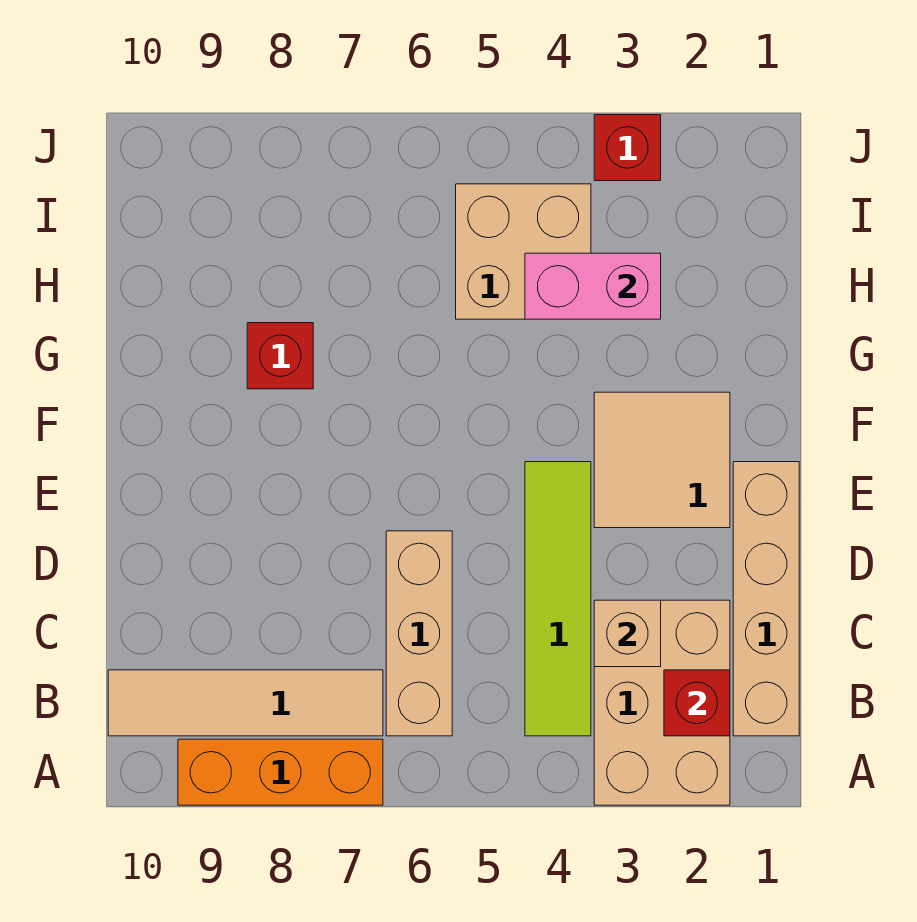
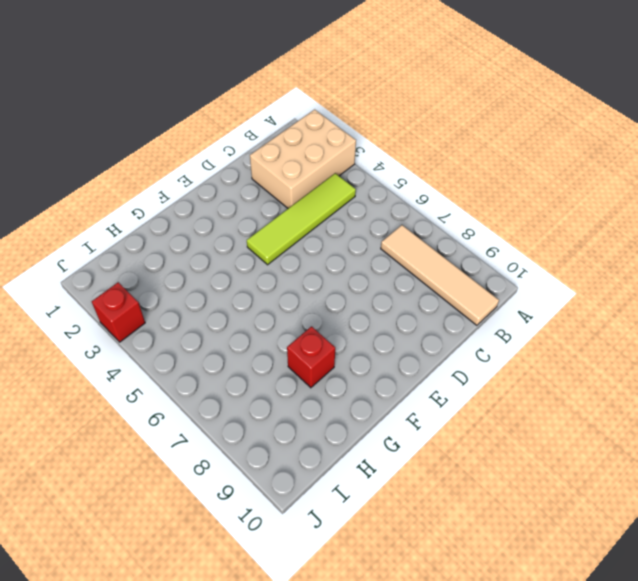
none -> orange 1x3 brick [178,739,383,805]
none -> tan 1x4 brick [733,462,799,736]
none -> tan 1x3 brick [386,531,452,736]

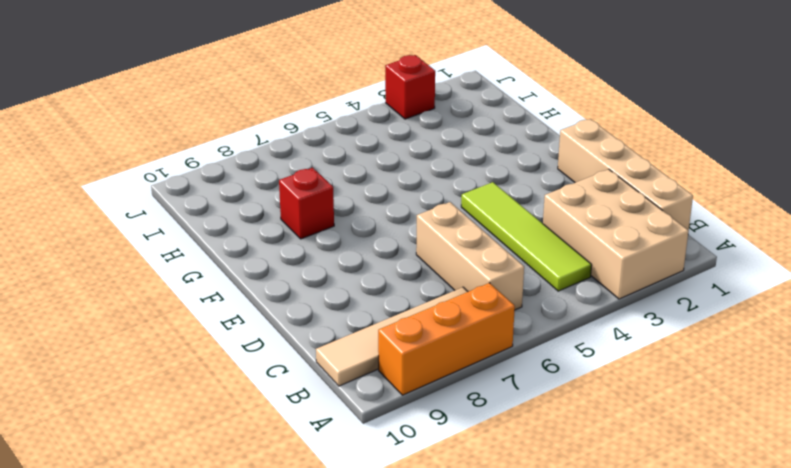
none -> tan 2x2 tile [594,392,730,528]
none -> tan 2x2 brick [456,184,591,319]
none -> red 1x1 brick [664,670,730,736]

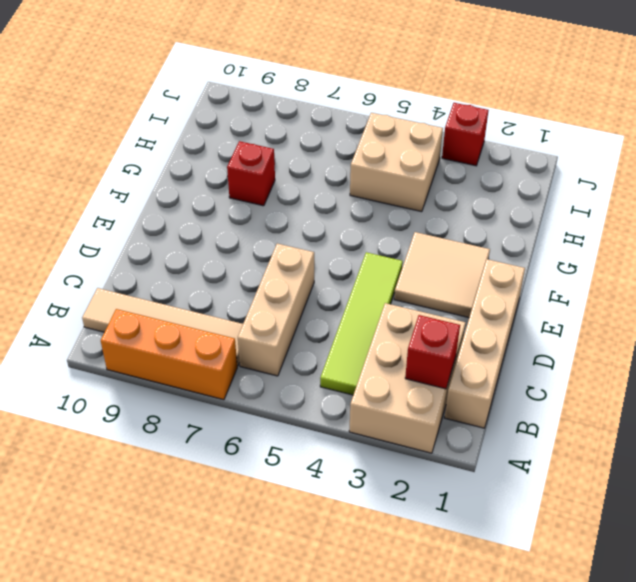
none -> tan 1x1 brick [594,600,661,667]
none -> pink 1x2 brick [525,253,661,319]

